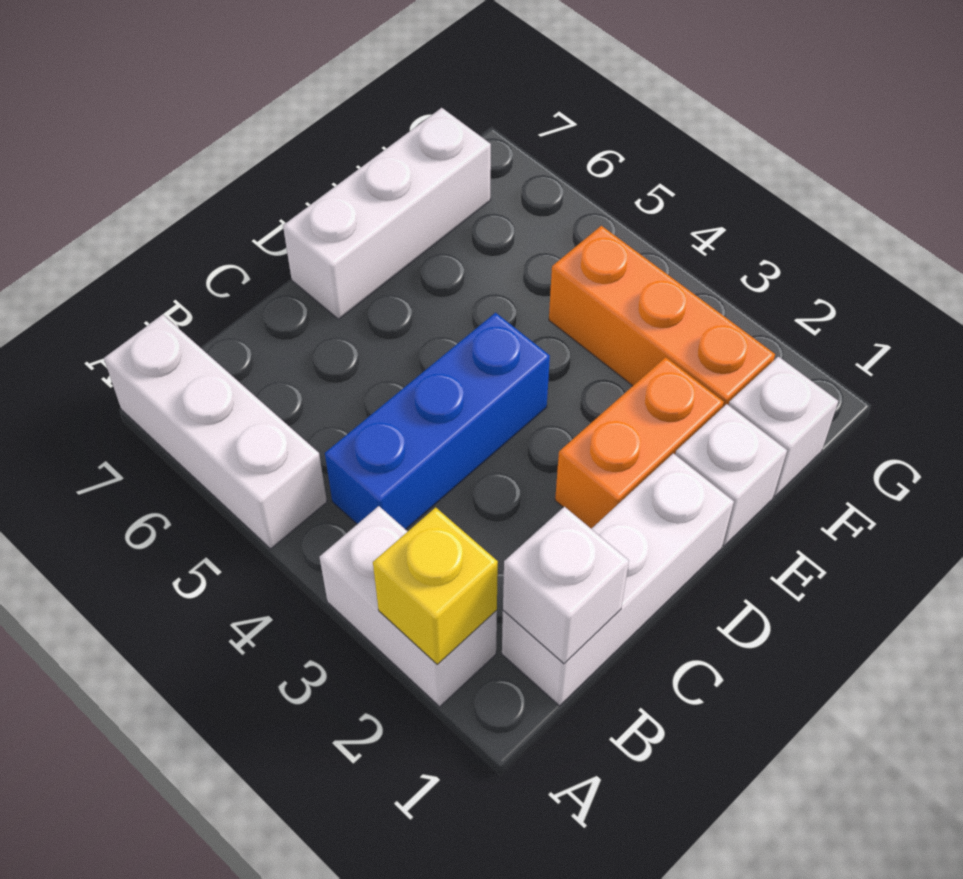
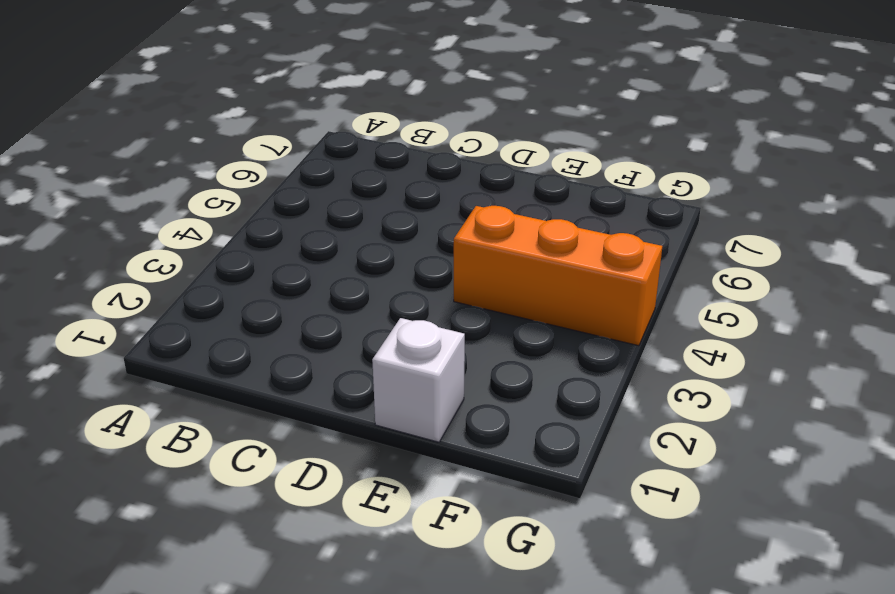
orange 1x3 brick [454,206,662,346] -> orange 1x3 brick turned to [549,226,775,408]
none -> white 1x2 brick [320,506,497,707]
none -> white 1x3 brick [104,315,327,549]

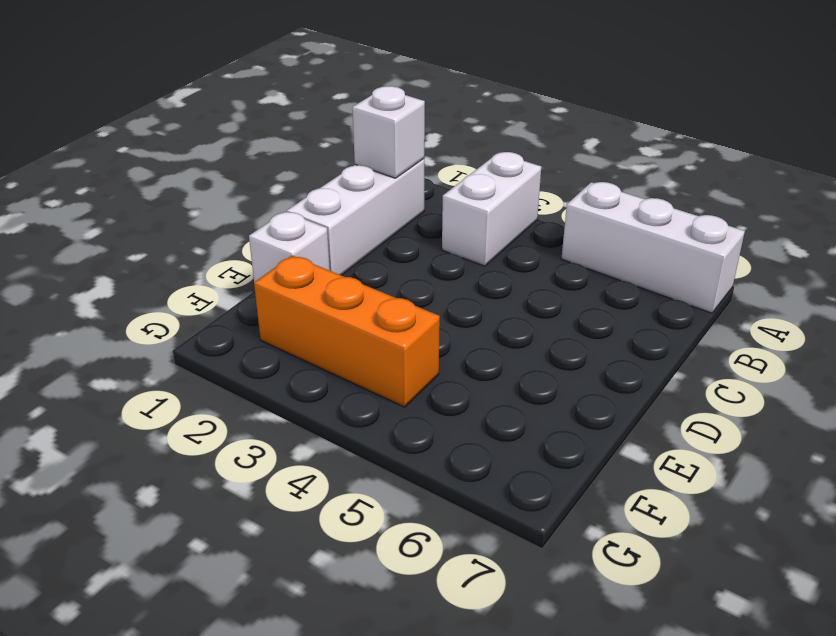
white 1x2 brick [442,152,541,266] -> white 1x2 brick turned to [320,506,497,707]
none -> blue 1x3 brick [325,313,550,530]
none -> orange 1x2 brick [555,357,724,529]

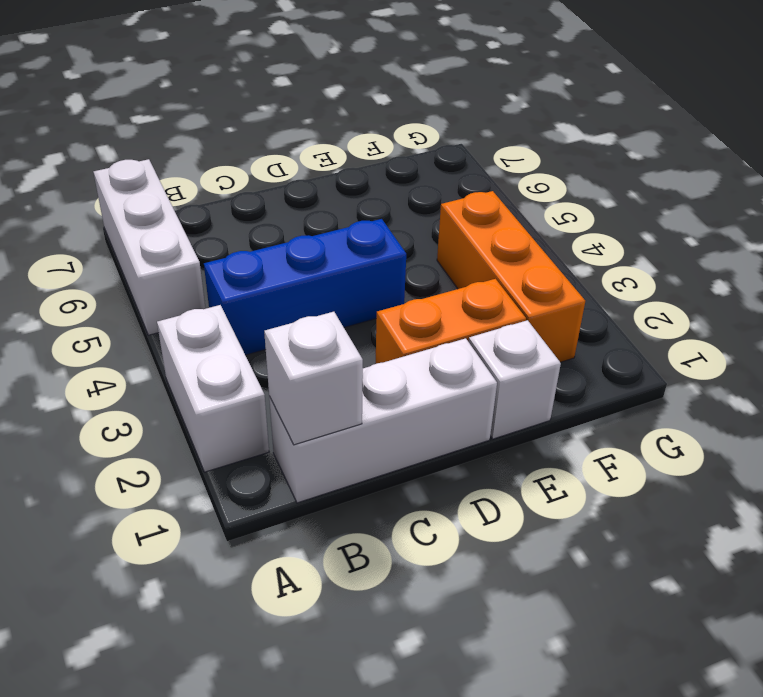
none -> white 1x3 brick [283,108,491,319]
none -> white 1x1 brick [729,357,838,497]

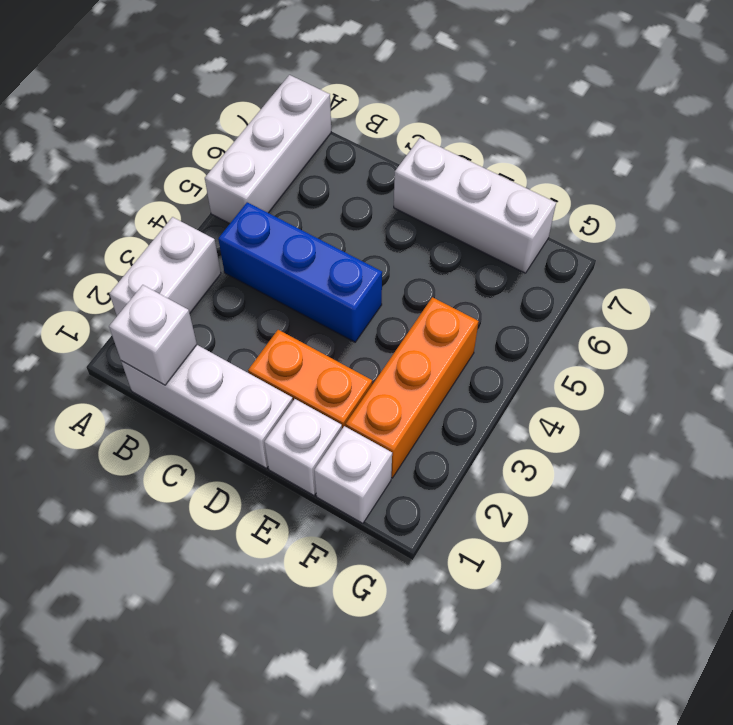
none -> yellow 1x1 brick [373,507,498,664]

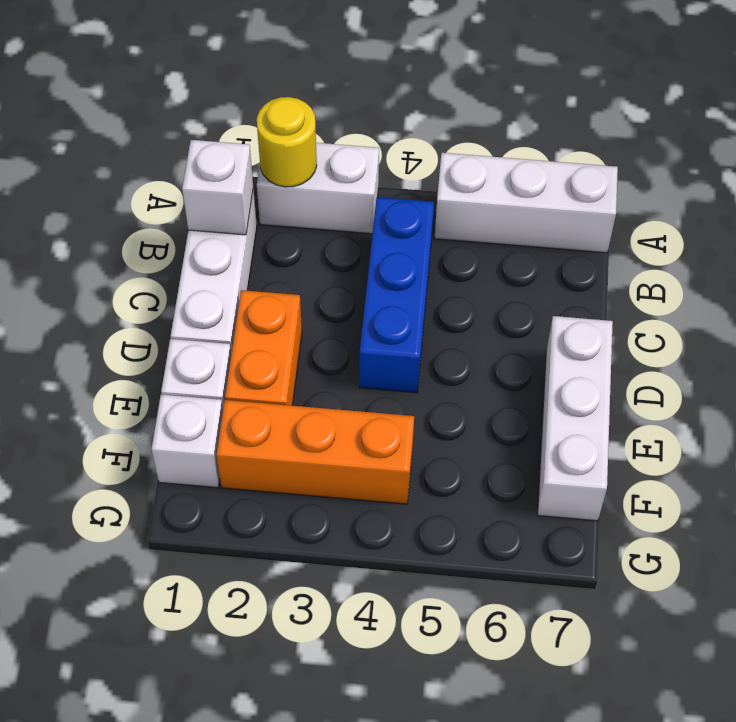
yellow 1x1 round brick [257,97,317,187] -> yellow 1x1 brick [373,507,498,664]

